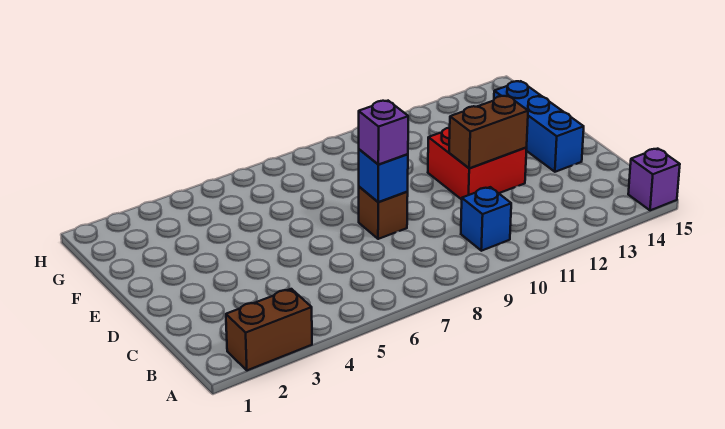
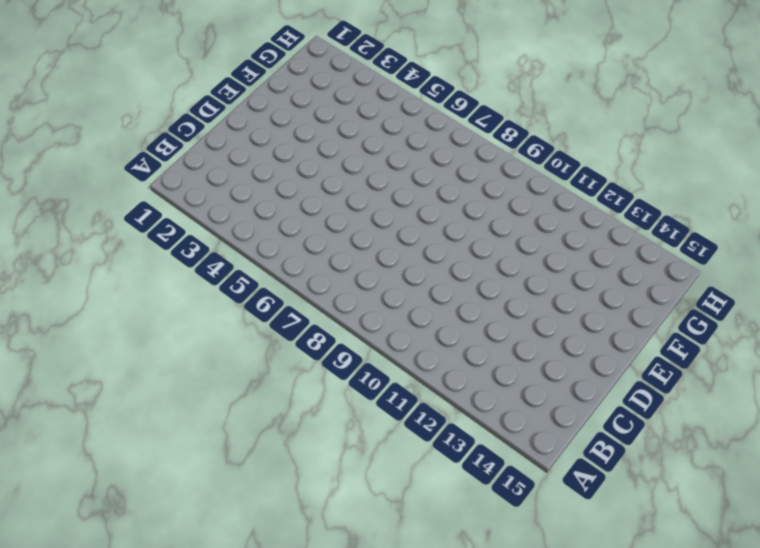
none -> brown 1x2 brick [226,289,312,370]
none -> purple 1x1 brick [628,149,680,210]

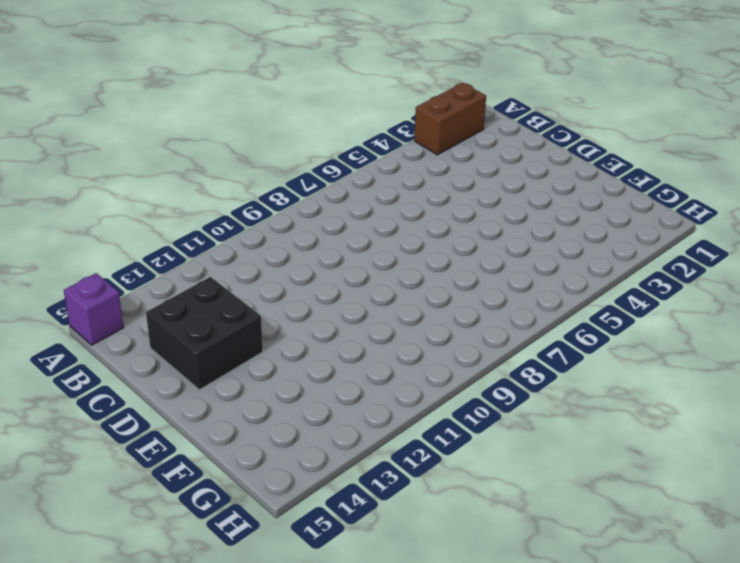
black 2x2 brick [146,277,263,390] -> blue 1x3 brick [494,81,584,172]
none -> blue 1x1 brick [461,187,511,251]
none -> brown 1x1 brick [359,187,408,239]

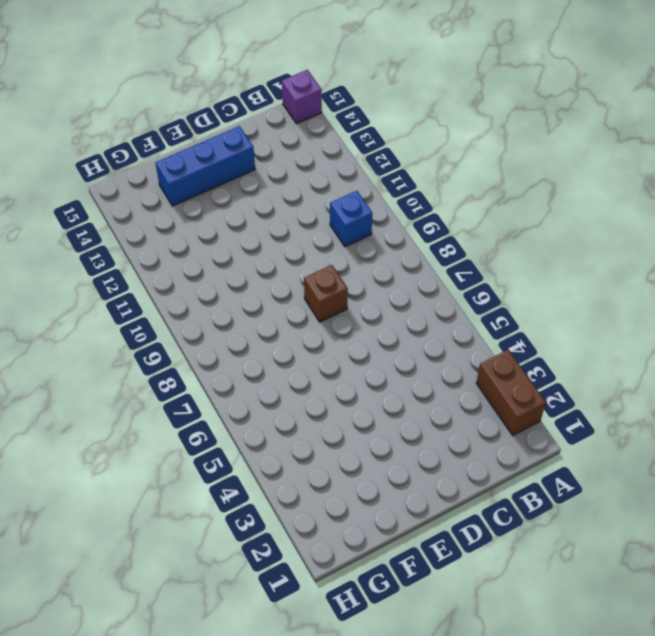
none -> red 2x2 brick [428,128,527,200]
none -> blue 1x1 brick [359,149,408,202]

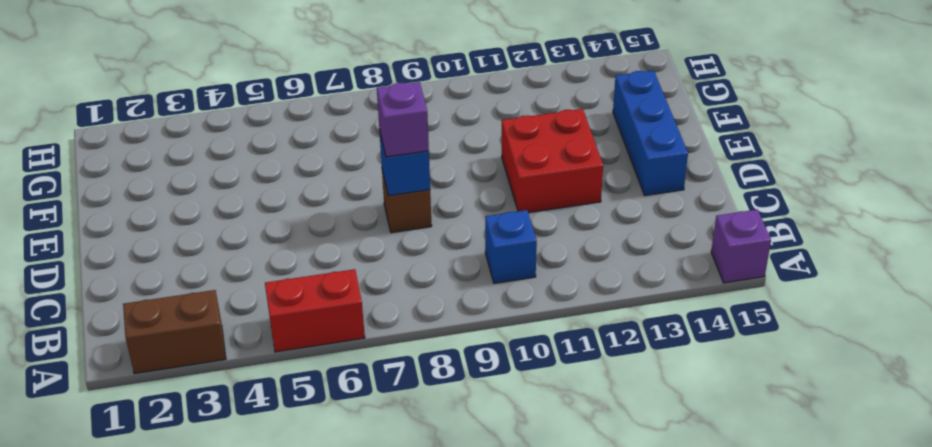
red 1x2 brick [265,269,365,352] -> none
none -> brown 1x2 brick [449,96,528,168]

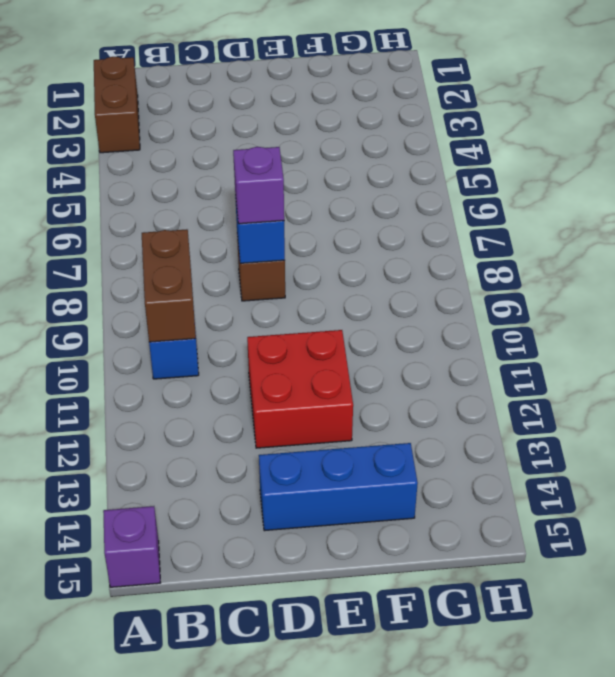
brown 1x2 brick [142,229,196,342] -> brown 1x2 brick moved to [449,96,528,168]

